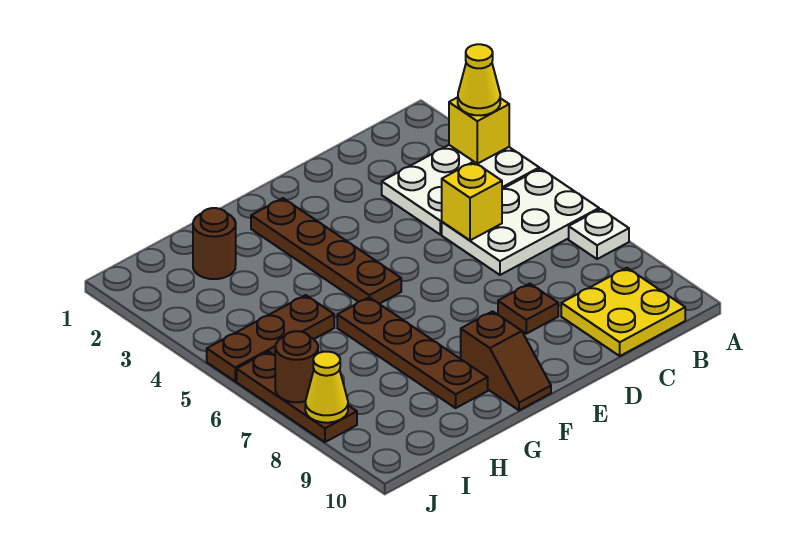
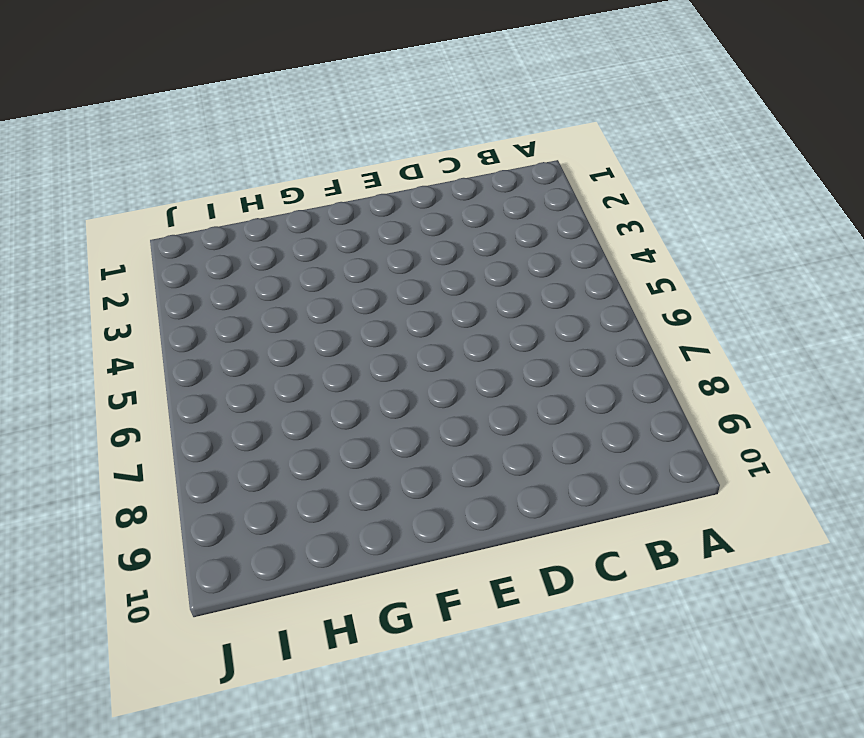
none -> white 2x3 plate [382,145,539,234]
none -> white 2x3 plate [442,168,599,275]
none -> white 1x1 plate [569,209,629,259]

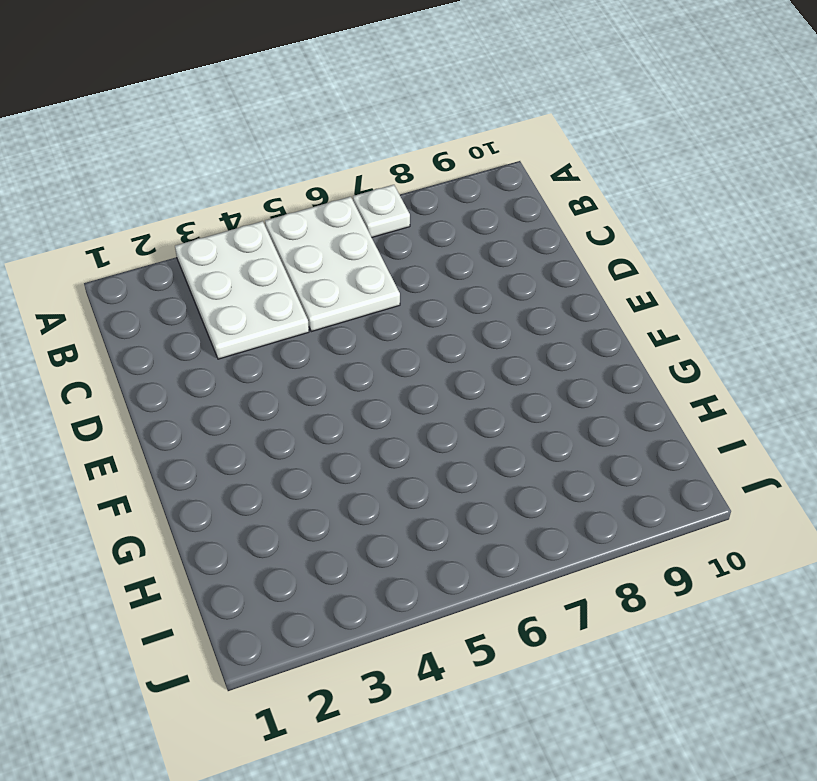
none -> yellow 2x2 plate [561,268,685,356]
none -> brown 1x1 plate [498,284,558,334]
none -> brown 1x4 plate [251,198,401,304]

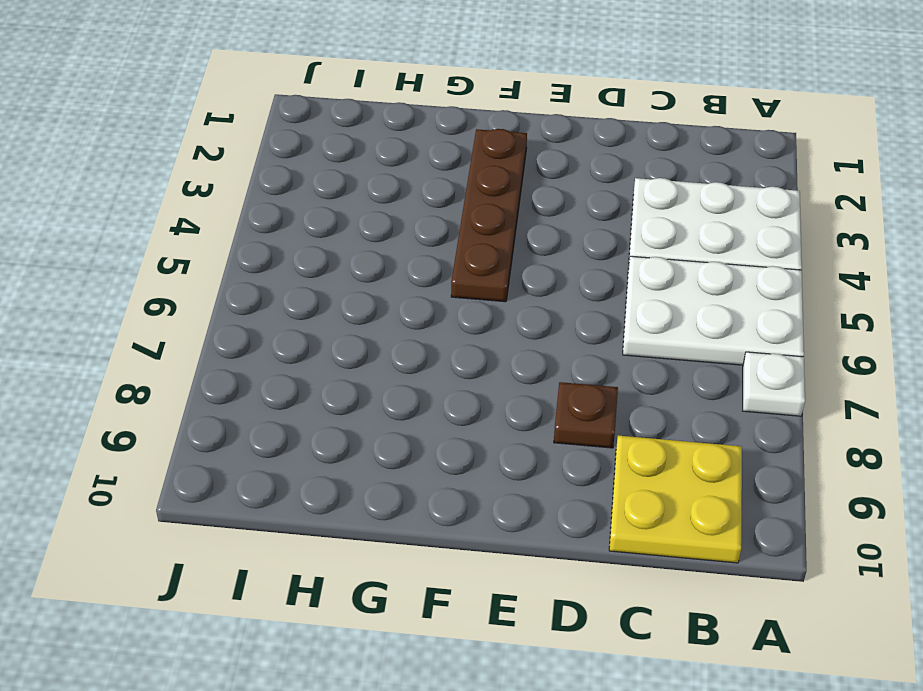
none -> brown 1x2 slope [461,311,551,410]
none -> brown 1x4 plate [337,297,488,408]
none -> brown 1x1 round brick [193,208,236,279]

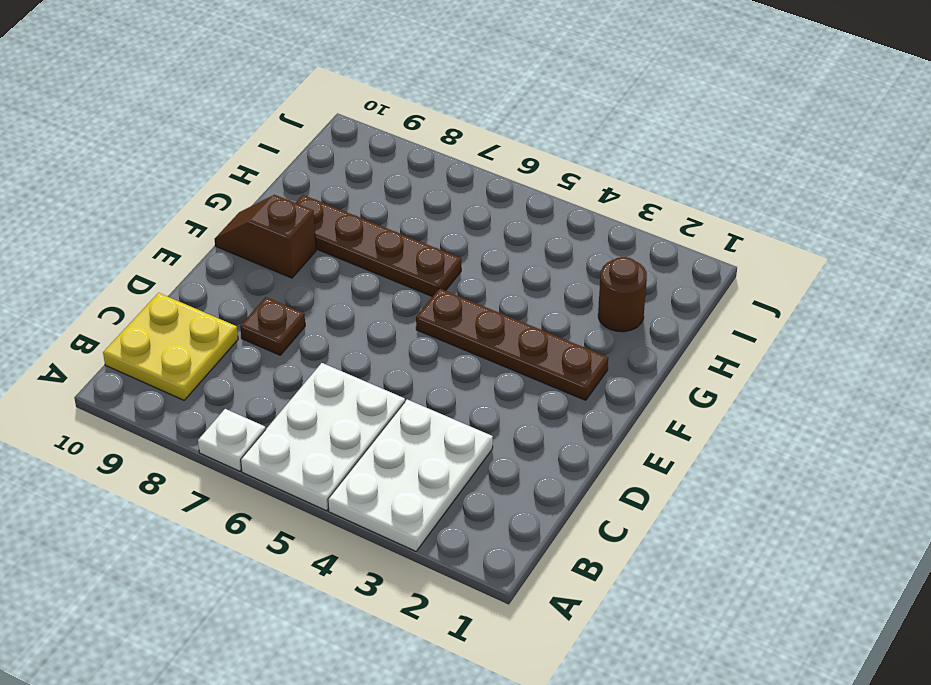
none -> brown 1x3 plate [207,295,334,381]
none -> brown 1x3 plate [237,352,357,442]
none -> yellow 1x1 brick [449,97,509,164]

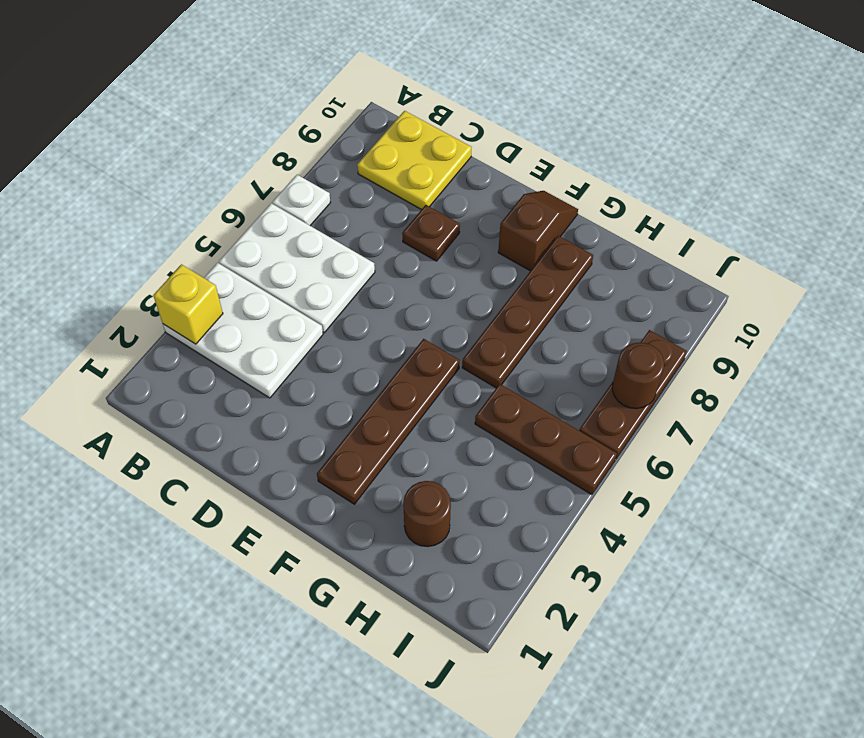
none -> yellow 1x1 brick [442,162,502,240]
none -> yellow 1x1 cone [305,352,348,423]
none -> yellow 1x1 cone [458,44,500,115]

